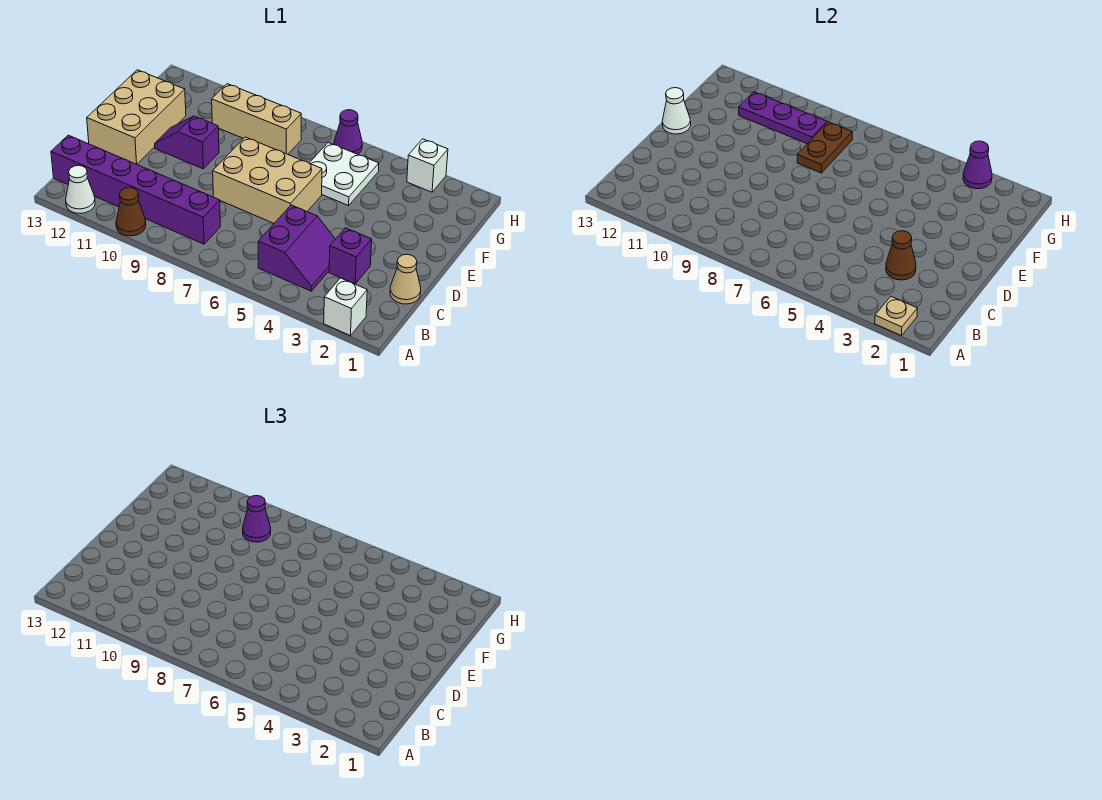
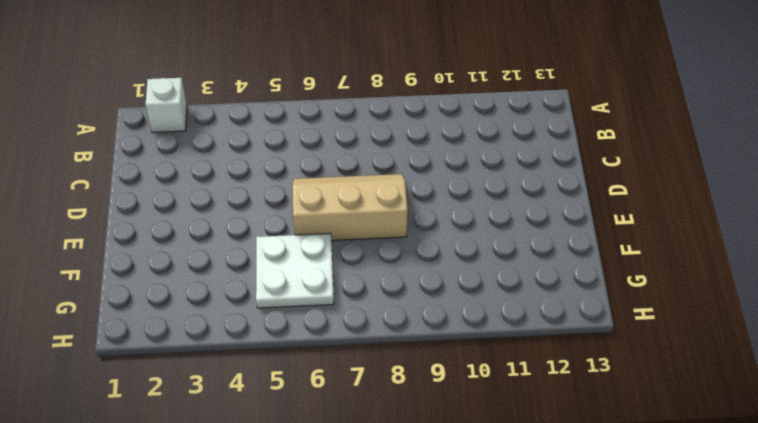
tan 2x3 slope [292,174,408,240] -> tan 2x3 brick [213,137,322,223]
none -> brown 1x1 cone [116,188,146,236]
none -> white 1x1 cone [66,165,95,213]
none -> purple 2x2 slope [258,205,335,291]

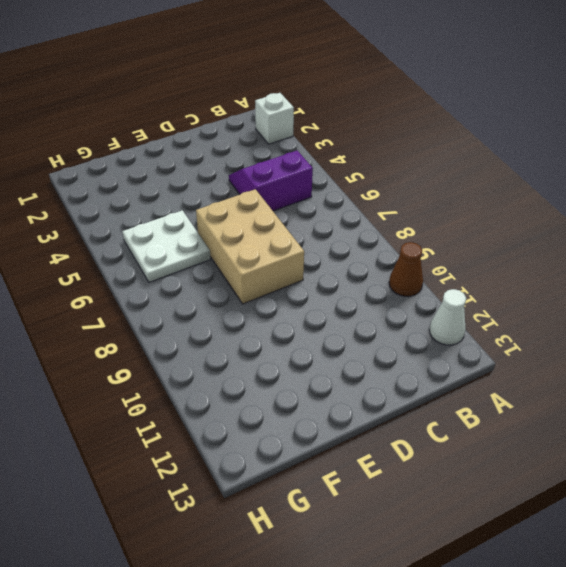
none -> purple 1x6 brick [51,135,220,244]
none -> tan 1x1 cone [390,254,421,304]
none -> purple 1x1 brick [329,228,372,284]

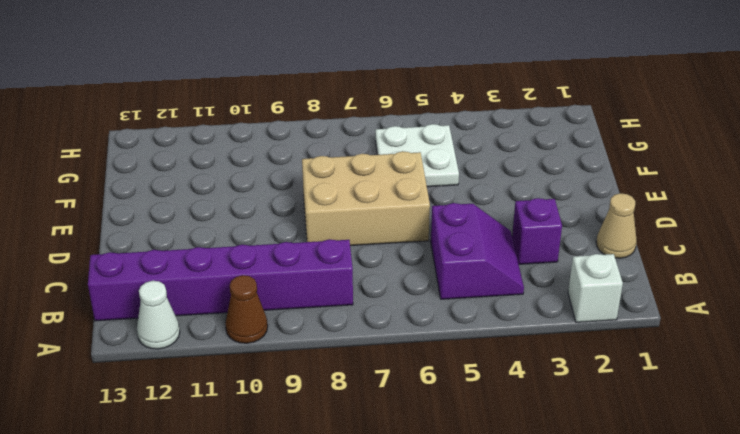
none -> tan 2x3 brick [87,70,186,164]
none -> purple 1x2 slope [155,116,219,169]
none -> tan 1x3 brick [212,84,301,154]

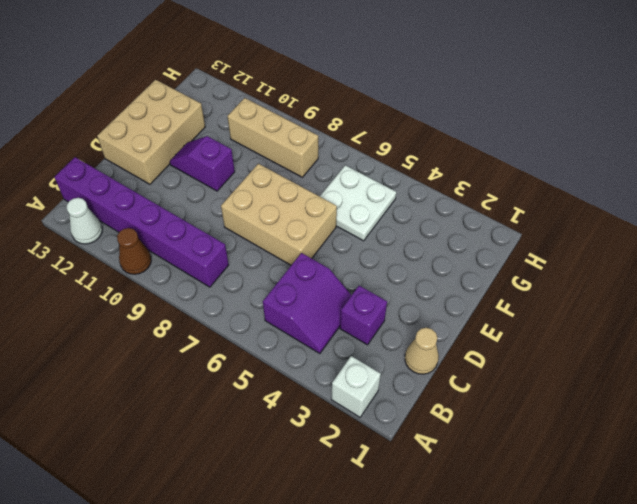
none -> white 1x1 brick [407,139,448,192]
none -> purple 1x1 cone [334,110,362,154]
none -> tan 1x1 plate [875,297,918,336]

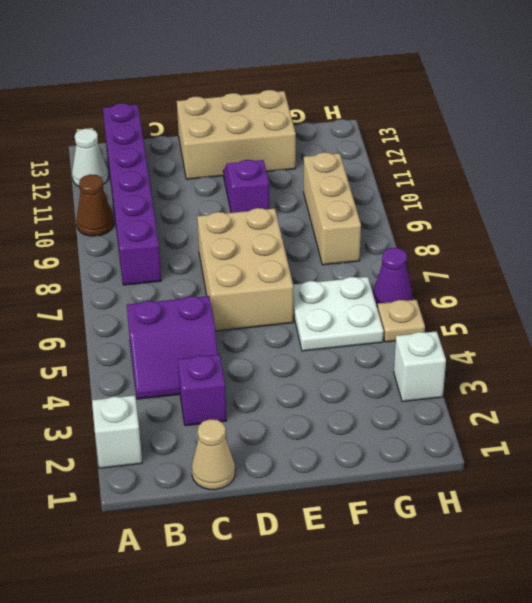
tan 1x1 plate [378,300,425,342] -> tan 1x1 plate moved to [875,297,918,336]
none -> brown 1x1 cone [886,231,916,280]
none -> white 1x1 cone [662,88,691,134]
none -> brown 1x2 plate [797,122,852,173]

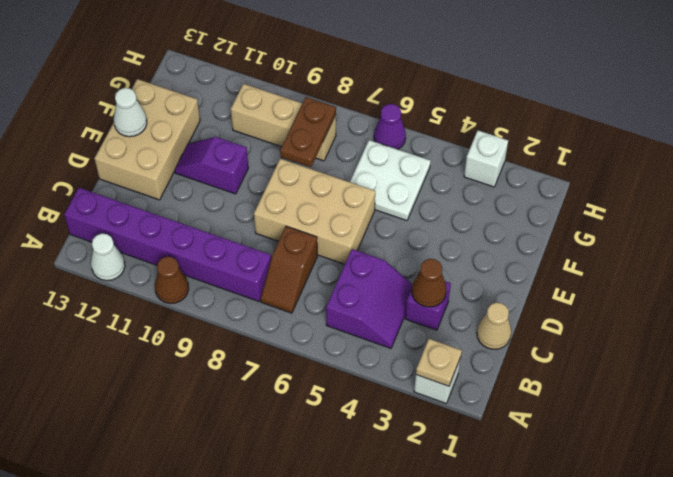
brown 1x2 slope [261,226,317,313] -> none
none -> purple 1x3 plate [739,92,827,144]
none -> purple 1x1 cone [963,141,992,189]
none -> purple 1x1 cone [243,496,271,542]

